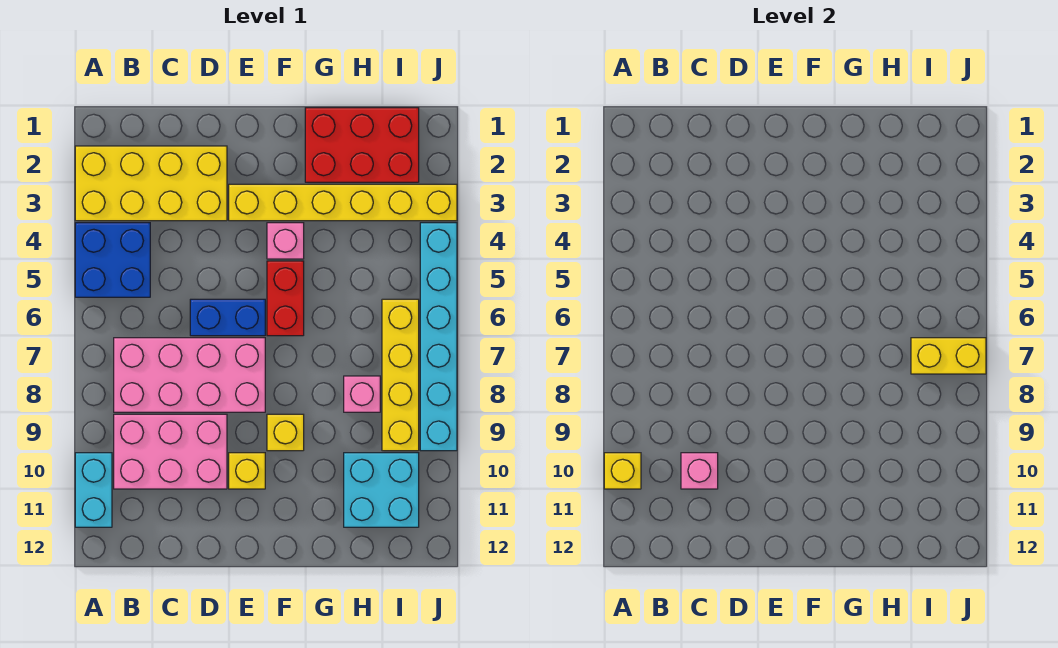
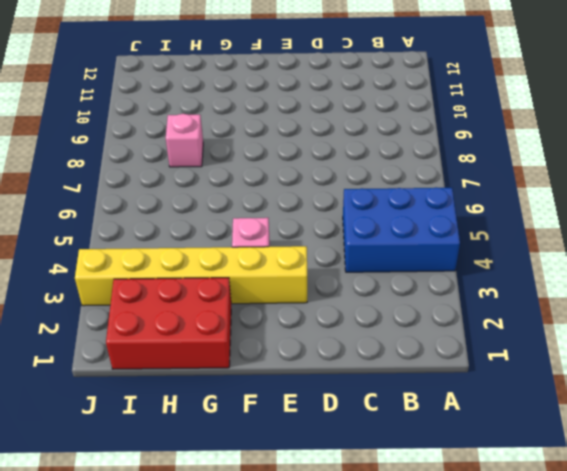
blue 2x3 brick [343,187,460,272] -> blue 2x2 brick [75,223,150,297]
none -> yellow 2x4 brick [75,146,227,221]
none -> cyan 1x2 brick [75,453,112,527]
none -> pink 2x4 brick [114,338,265,412]

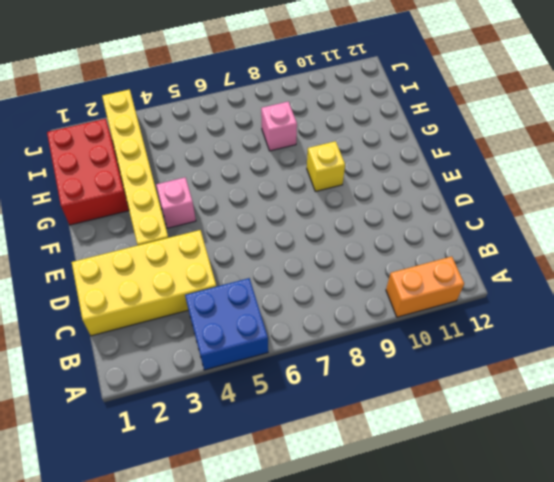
orange 1x2 brick [386,257,464,317] -> cyan 1x2 brick [75,453,112,527]
yellow 2x4 brick [72,230,216,336] -> yellow 2x4 brick turned to [75,146,227,221]
none -> pink 2x4 brick [114,338,265,412]
none -> pink 2x3 brick [114,414,227,489]
none -> blue 1x2 brick [190,299,265,336]

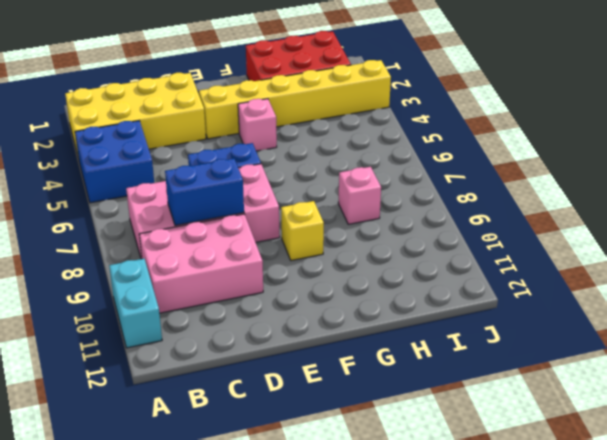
blue 1x2 brick [165,159,244,226] -> none
none -> yellow 1x1 brick [229,453,265,489]
none -> red 1x2 brick [267,261,304,336]
none -> cyan 2x2 brick [344,453,419,527]

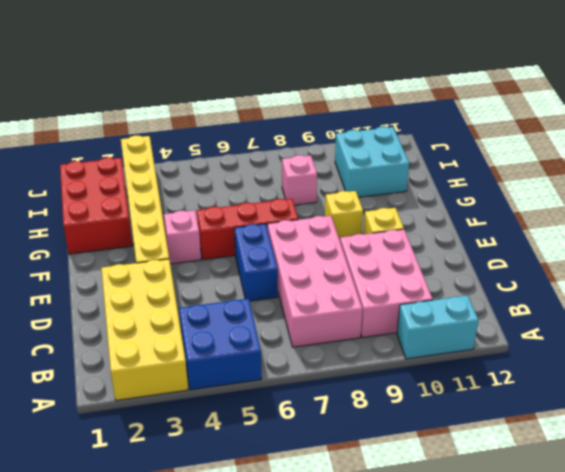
red 1x3 brick [197,199,298,260] -> red 1x2 brick [267,261,304,336]
none -> yellow 1x4 brick [382,299,419,451]
none -> cyan 1x6 brick [420,223,457,451]
none -> yellow 1x1 brick [604,453,641,489]

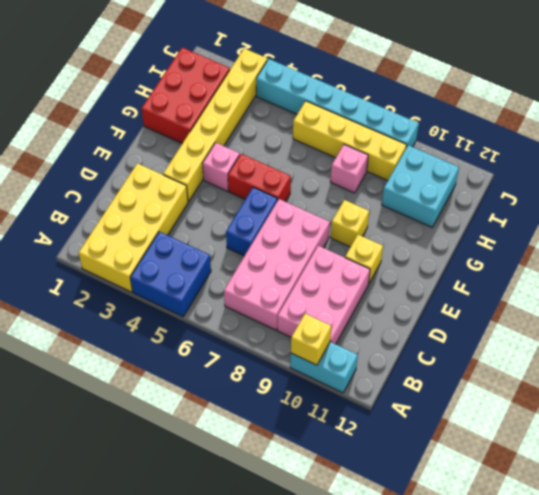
none -> pink 1x1 brick [681,453,718,489]
none -> yellow 1x2 brick [911,338,986,374]

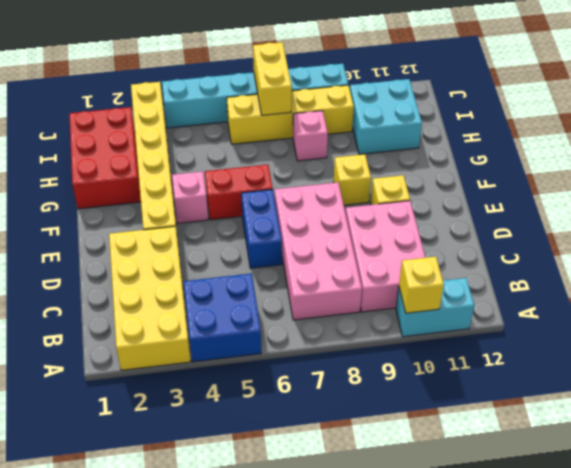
none -> pink 1x1 brick [681,453,718,489]

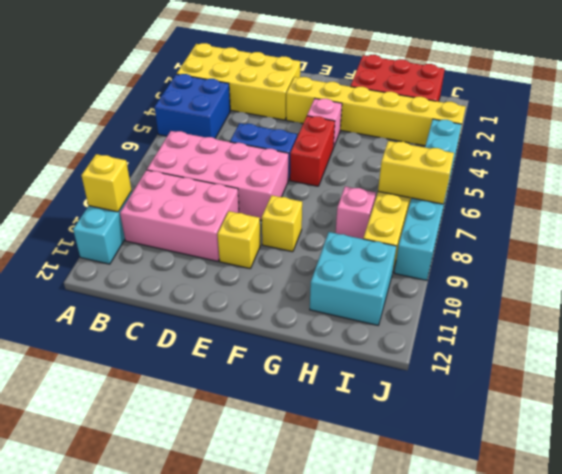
none -> pink 1x1 brick [681,453,718,489]

